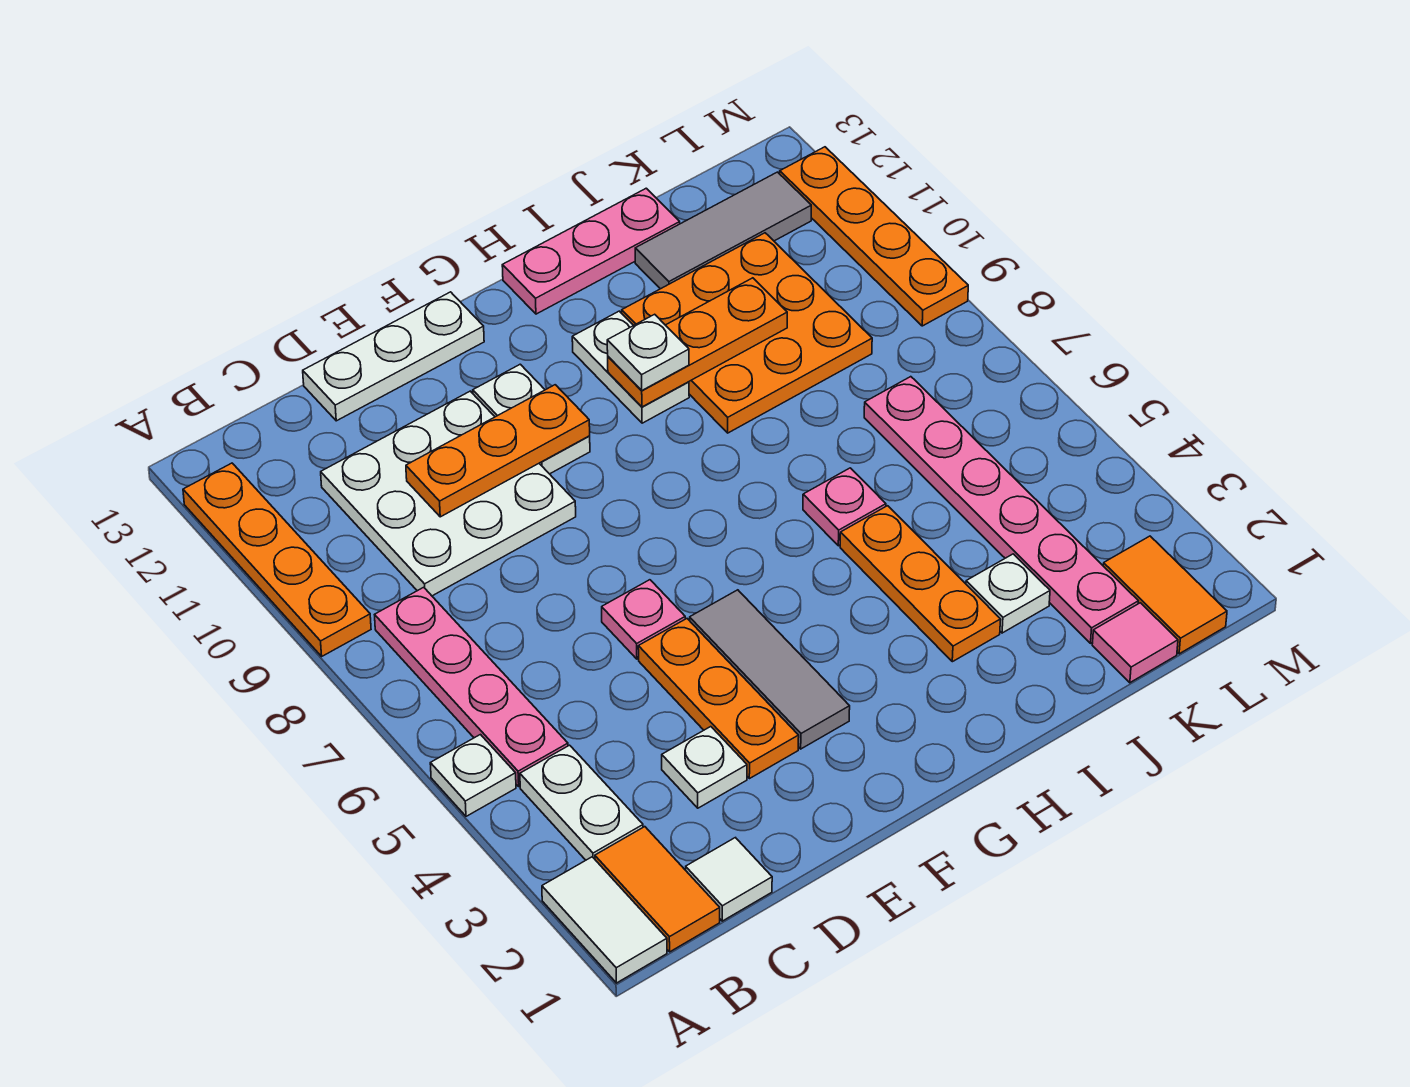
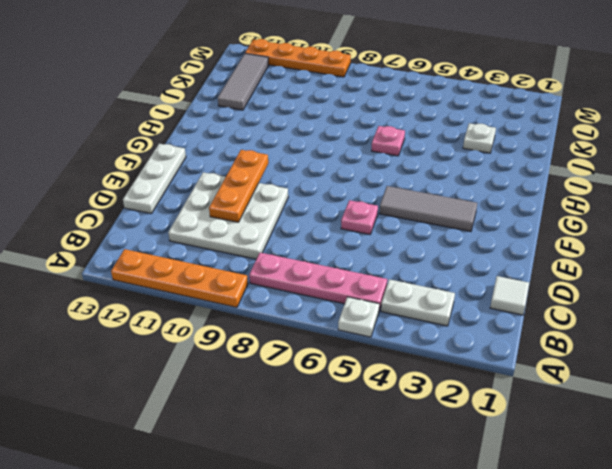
none -> white 1x2 tile [542,857,667,983]
none -> orange 1x2 tile [595,827,720,952]
none -> white 1x1 plate [662,727,747,808]

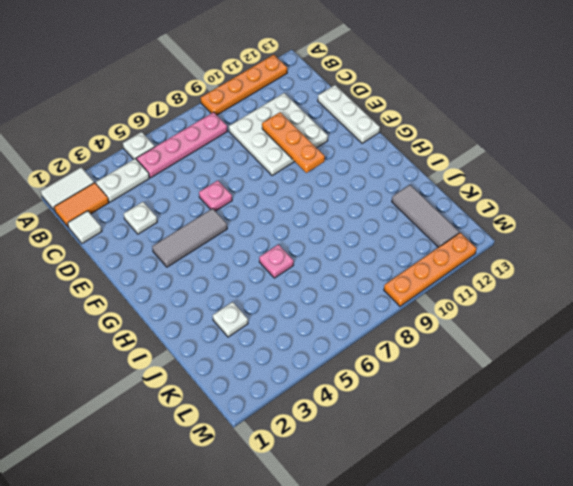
none -> orange 1x3 plate [638,619,799,779]
none -> white 1x2 plate [473,364,590,474]
none -> white 1x2 plate [572,311,689,423]

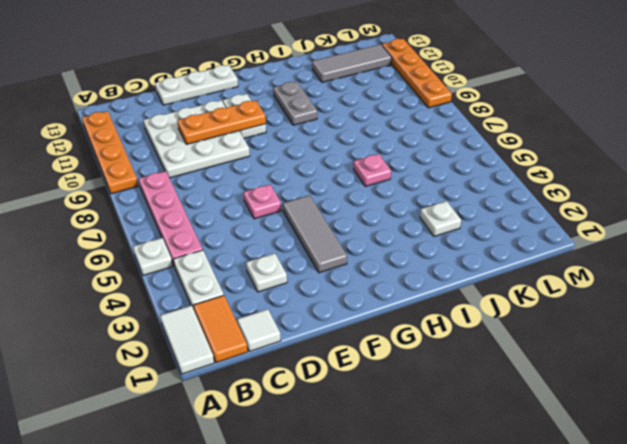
grey 1x2 plate [273,81,317,125] -> white 1x2 plate [572,311,689,423]
none -> orange 1x3 plate [638,619,799,779]
none -> pink 1x3 plate [502,188,680,314]
none -> orange 1x3 plate [840,506,1001,662]

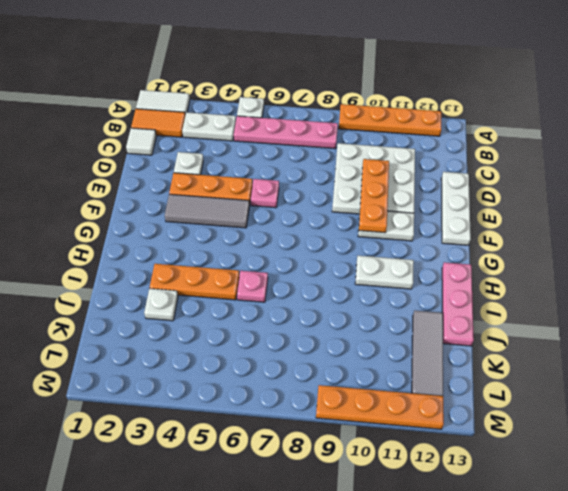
none -> orange 3x3 plate [622,233,872,433]
none -> pink 1x1 tile [1092,603,1178,683]
none -> pink 1x6 plate [864,377,1138,643]

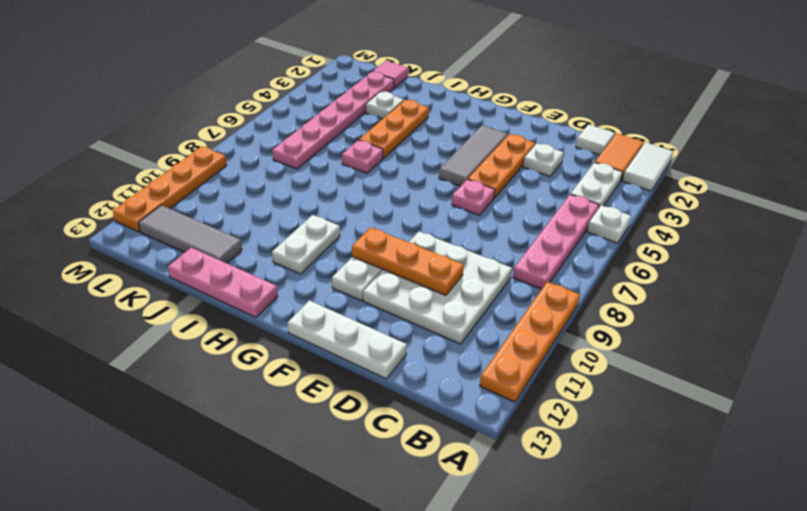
none -> orange 3x3 plate [622,233,872,433]
none -> orange 1x2 tile [1103,536,1227,654]
none -> orange 1x3 plate [608,278,787,407]

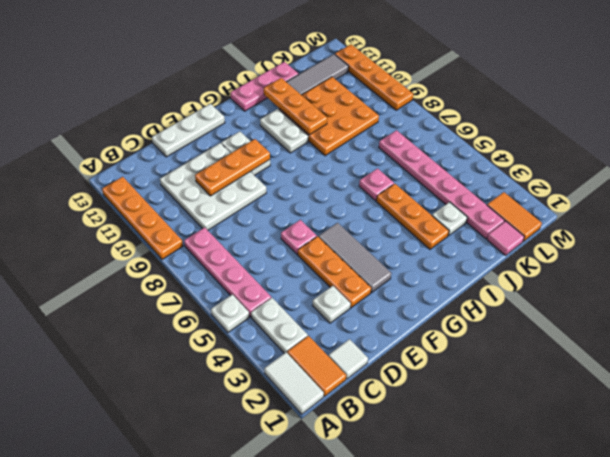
orange 1x3 plate [264,78,327,135] -> orange 1x3 plate turned to [608,278,787,407]
none -> white 1x1 plate [607,314,689,390]

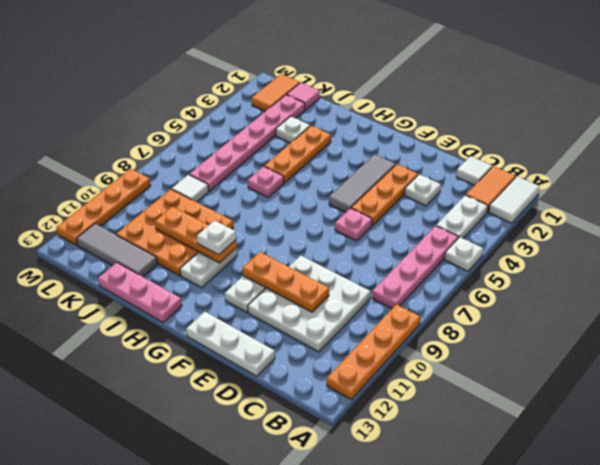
white 1x1 tile [172,175,209,202] -> none

